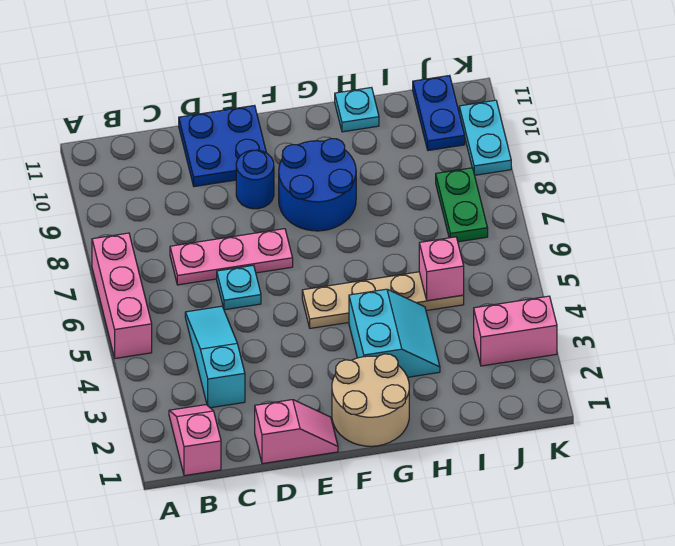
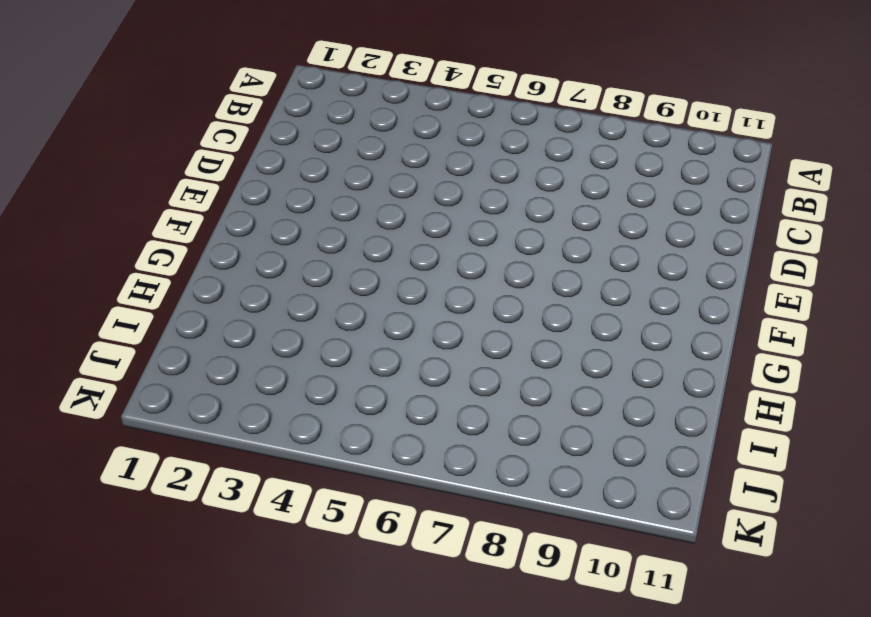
none -> pink 1x3 brick [92,233,152,358]
none -> pink 1x2 slope [169,405,221,476]
none -> cyan 1x3 slope [185,306,245,408]

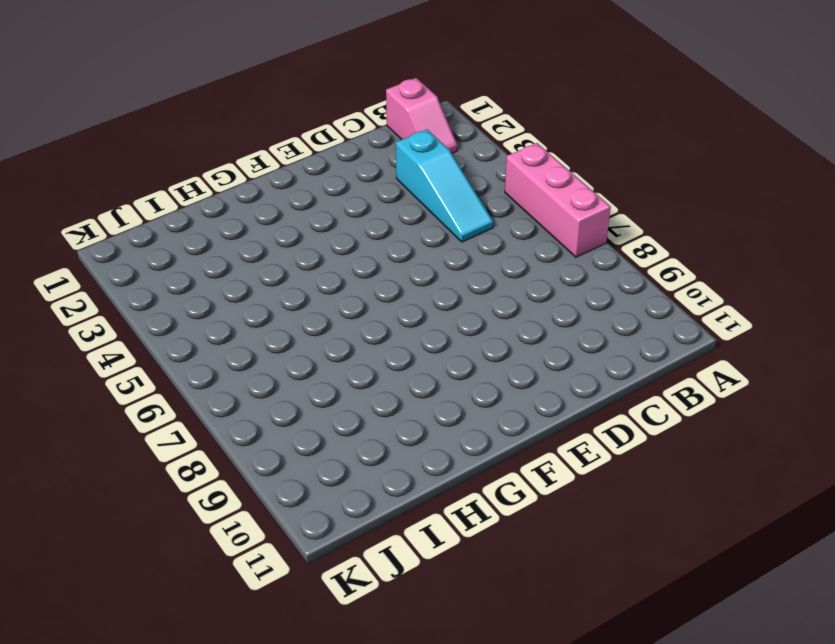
none -> pink 1x3 plate [170,229,293,285]
none -> pink 1x2 slope [255,400,338,464]
none -> cyan 1x1 plate [217,265,261,310]

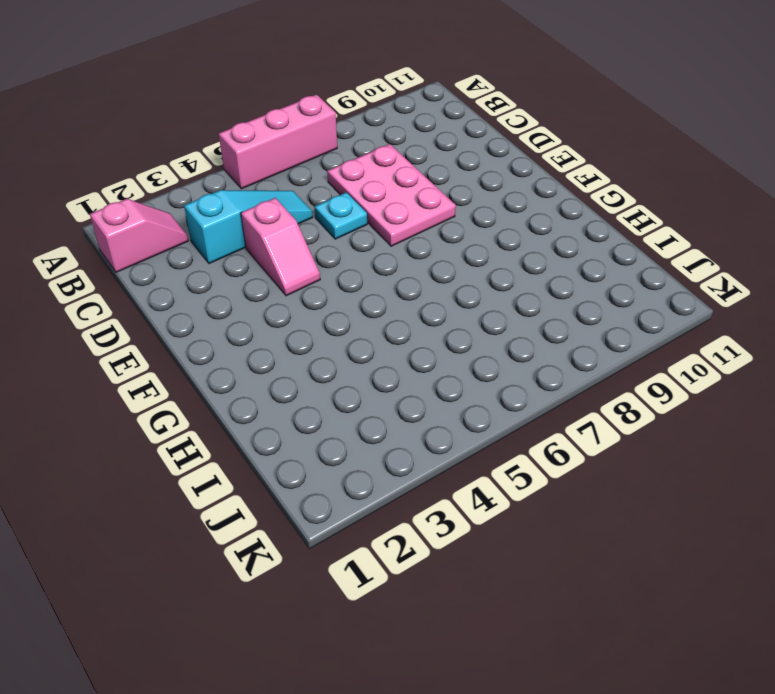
pink 2x3 plate [327,144,456,246] -> pink 1x3 plate [170,229,293,285]
pink 1x2 slope [241,198,320,296] -> pink 1x2 slope moved to [255,400,338,464]
none -> blue 2x2 plate [179,105,266,187]
none -> blue 1x1 round brick [236,150,274,209]
none -> tan 2x2 round brick [332,354,409,446]

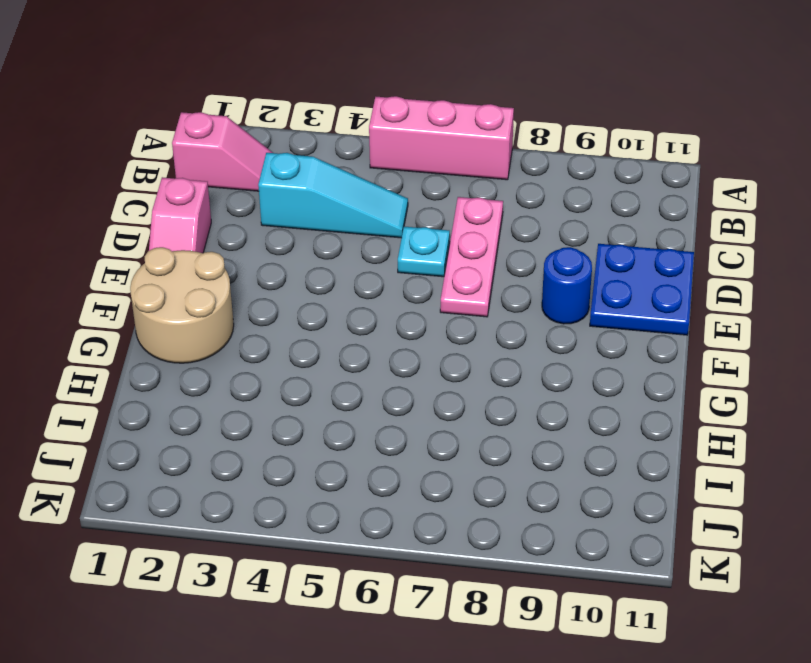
none -> tan 1x4 plate [302,272,464,328]
none -> blue 2x2 round brick [279,139,356,231]
none -> cyan 2x2 slope [349,289,440,377]

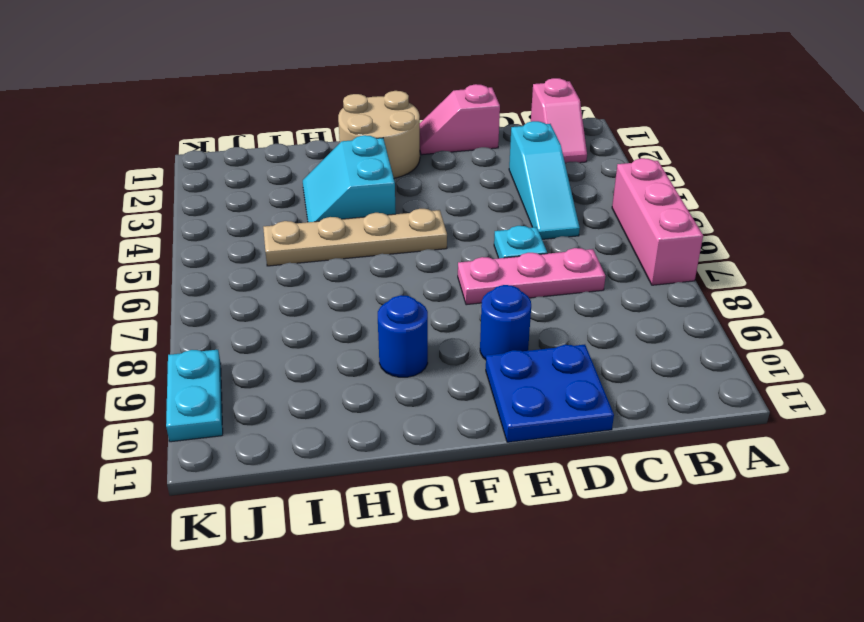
blue 1x1 round brick [378,295,428,377] -> blue 2x2 round brick [279,139,356,231]
none -> cyan 1x1 plate [335,87,379,132]
none -> pink 1x2 brick [474,296,557,366]
none -> green 1x2 plate [436,168,488,242]

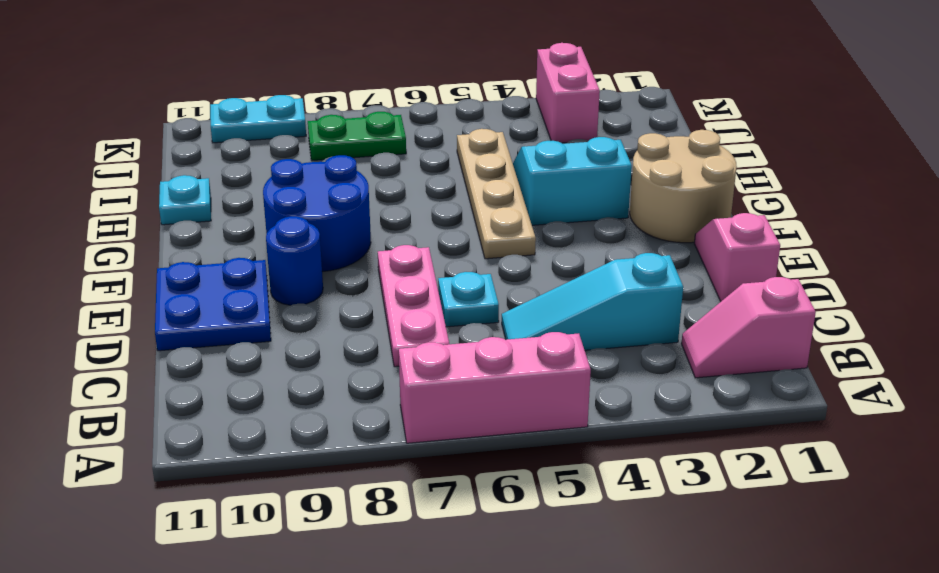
none -> blue 1x2 plate [413,75,465,151]
none -> pink 1x1 brick [419,237,464,301]

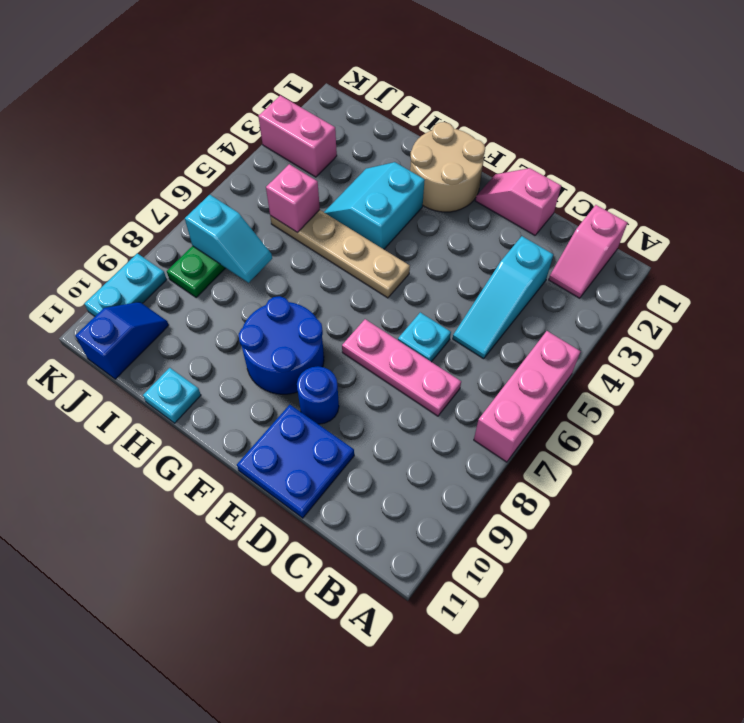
cyan 1x2 slope [185,195,272,283] -> none
blue 1x2 slope [75,302,169,379] -> blue 1x2 plate [413,75,465,151]

